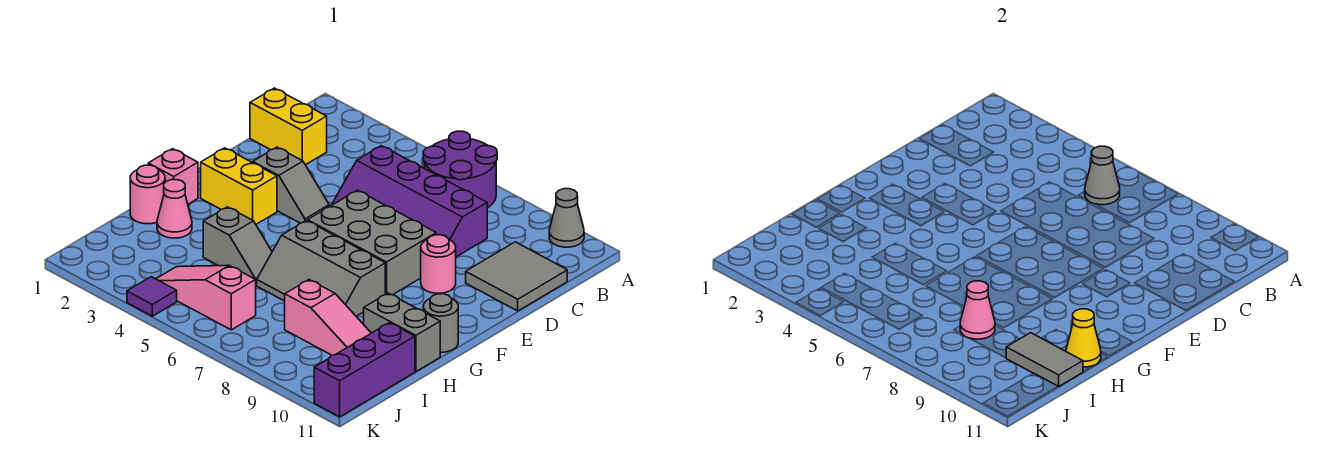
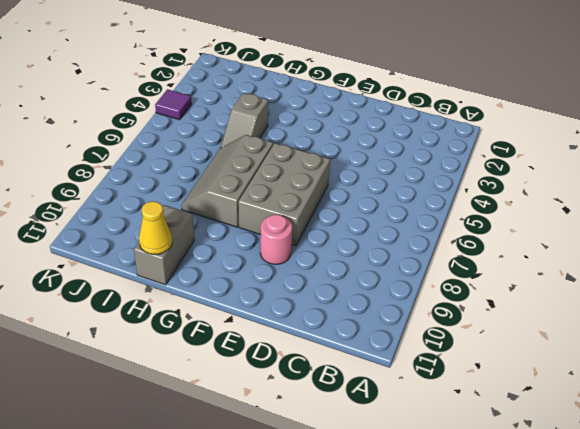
none -> purple 2x2 round brick [423,131,497,208]
none -> grey 1x1 cone [549,189,584,247]
none -> yellow 1x2 brick [250,88,327,165]

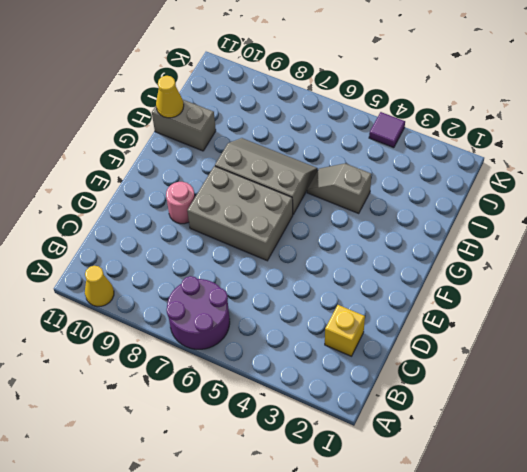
yellow 1x1 cone [85,266,114,307] -> grey 1x1 cone [549,189,584,247]
yellow 1x1 brick [325,305,365,356] -> yellow 1x2 brick [250,88,327,165]
none -> purple 2x4 slope [332,146,487,257]
none -> grey 2x2 tile [466,242,567,311]
none -> grey 1x2 slope [253,147,329,223]

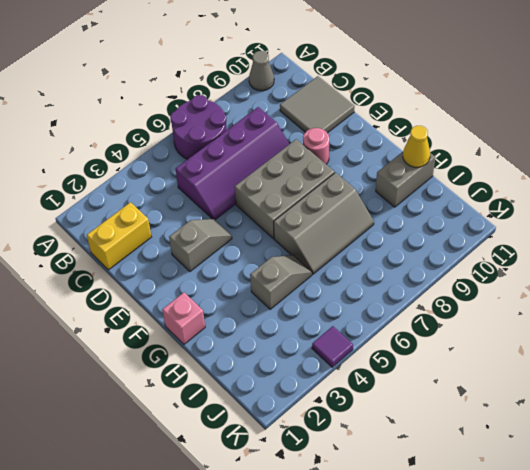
none -> yellow 1x2 brick [201,148,277,224]
none -> grey 1x1 round brick [423,294,458,352]
none -> pink 1x1 round brick [130,165,165,224]

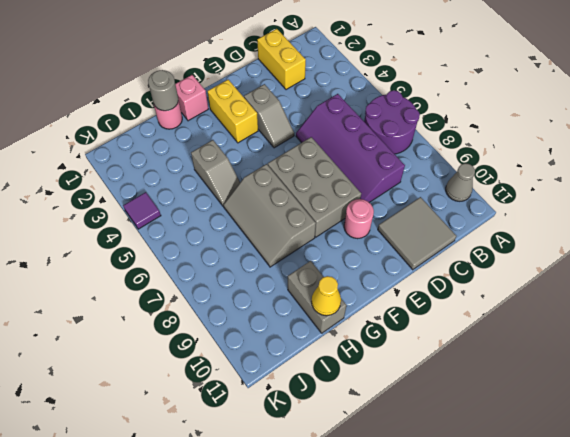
grey 1x1 round brick [148,70,178,111] -> grey 1x1 round brick moved to [423,294,458,352]
none -> pink 1x1 cone [157,180,192,238]
none -> pink 1x3 slope [285,280,371,356]
none -> purple 1x3 brick [314,323,415,417]

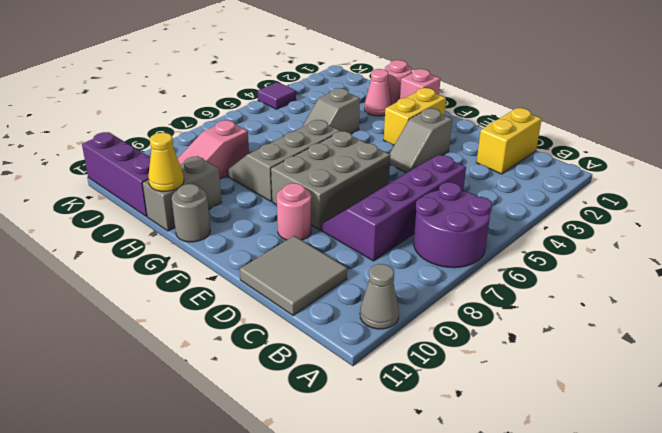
none -> pink 1x3 slope [156,265,256,330]
none -> grey 1x1 cone [1085,146,1120,205]
none -> pink 1x1 cone [960,281,995,339]

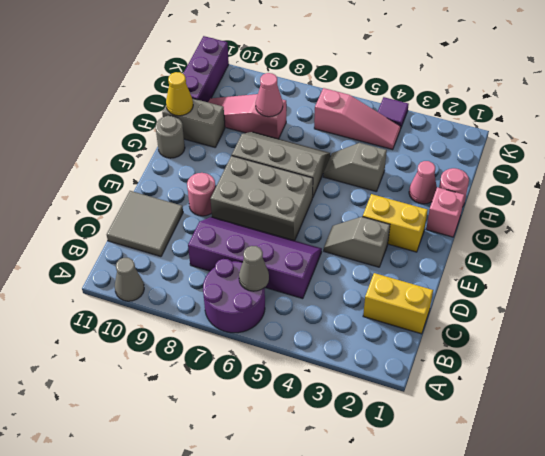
none -> grey 1x2 tile [1006,333,1083,387]

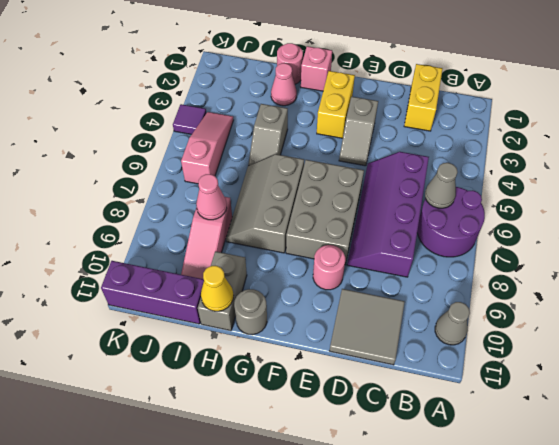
none -> grey 1x2 tile [1006,333,1083,387]

